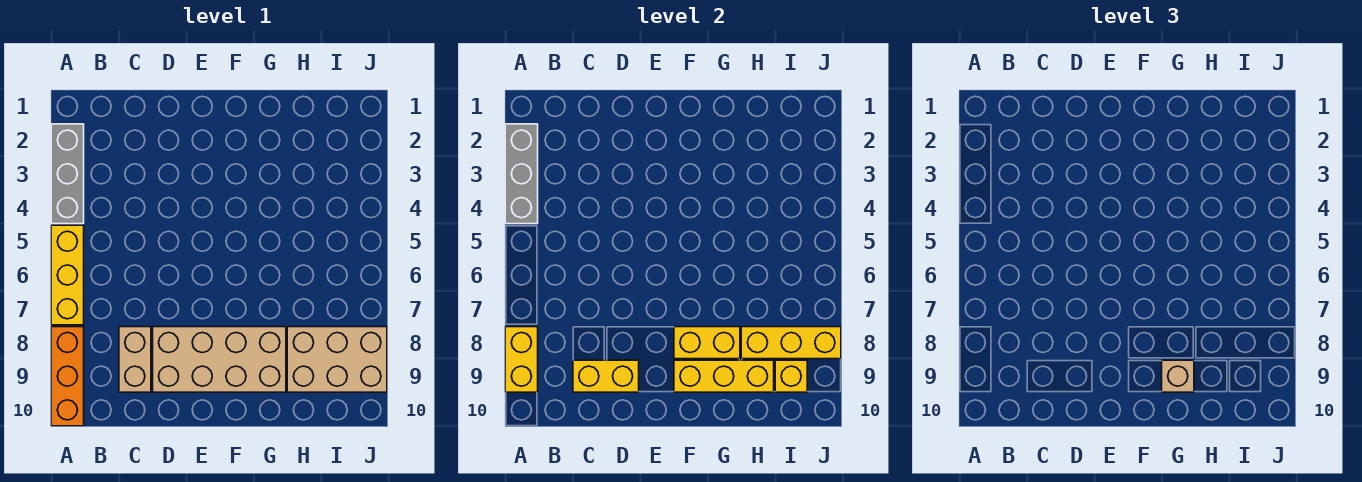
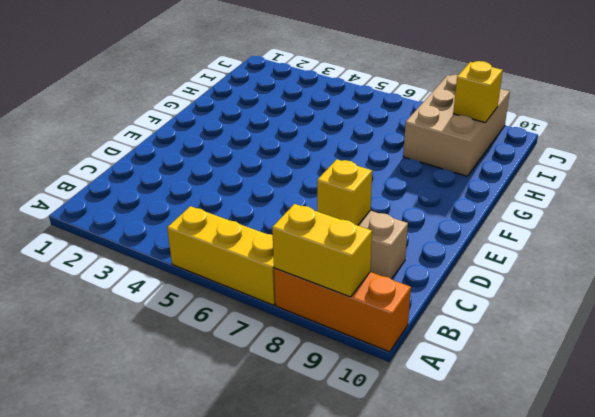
yellow 1x1 brick [317,159,372,225] -> none
none -> grey 1x3 brick [51,124,84,224]
none -> tan 2x4 brick [153,327,286,392]
none -> grey 1x3 brick [505,124,538,224]

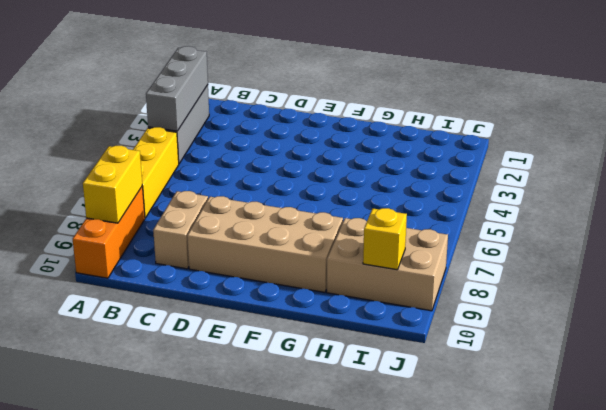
none -> yellow 1x2 brick [573,360,639,392]
none -> yellow 1x2 brick [674,327,740,359]
none -> yellow 1x3 brick [674,360,774,392]

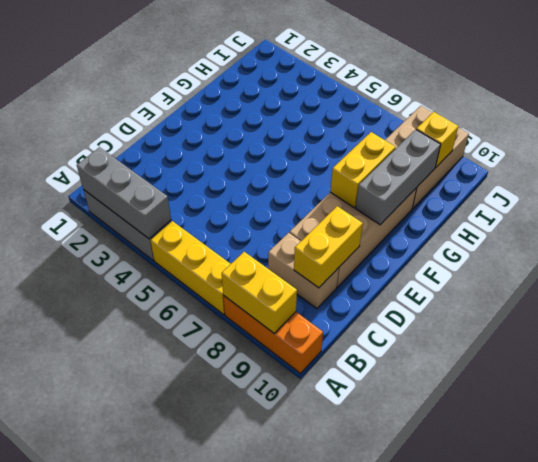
grey 1x3 brick [356,129,441,225] -> yellow 1x3 brick [674,360,774,392]
none -> yellow 1x3 brick [741,327,841,359]
none -> tan 1x1 brick [1162,360,1194,392]

